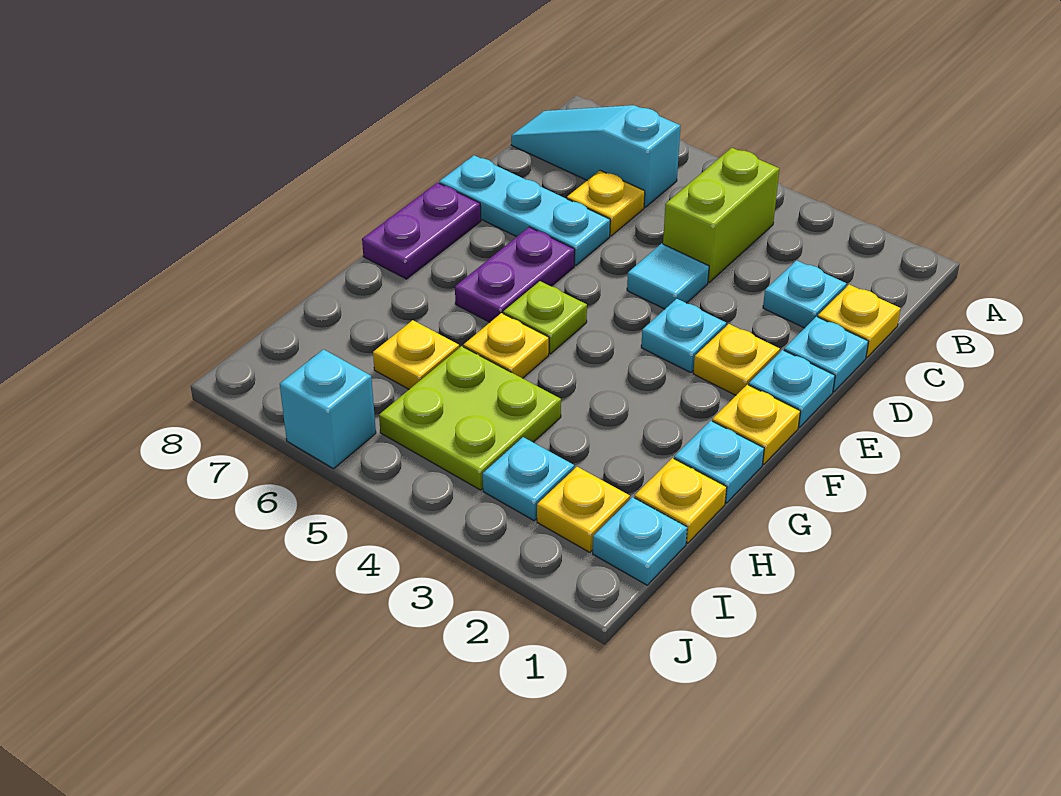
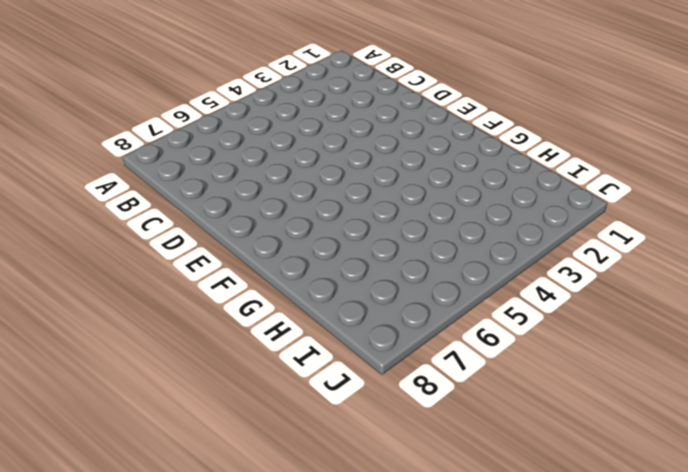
none -> lime 1x2 brick [663,148,779,282]
none -> cyan 1x3 slope [511,105,680,207]
none -> yellow 1x1 plate [818,285,901,357]

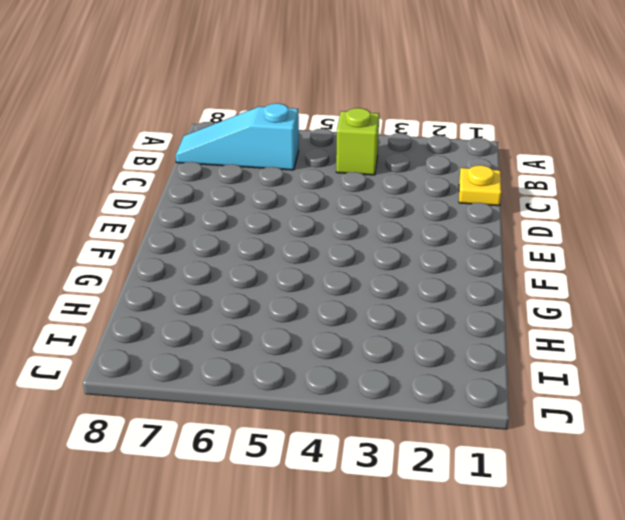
lime 1x1 brick [336,108,379,175] -> lime 1x2 brick [663,148,779,282]
none -> cyan 1x1 plate [763,260,846,328]
none -> yellow 1x1 plate [567,171,645,236]
none -> cyan 1x1 plate [784,317,868,392]

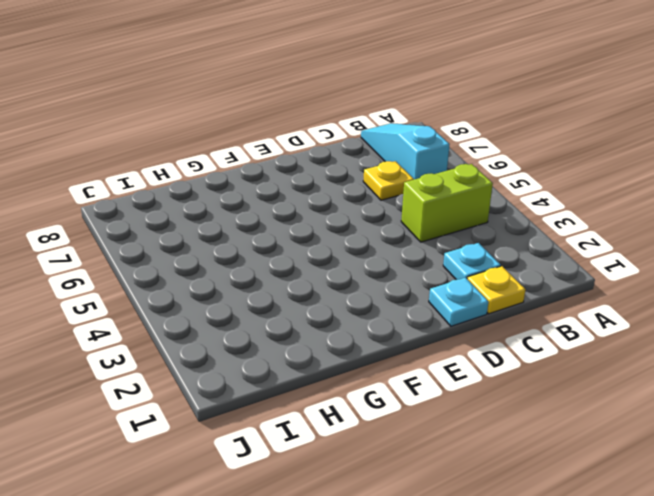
none -> cyan 1x1 tile [627,244,709,309]
none -> cyan 1x3 plate [439,155,610,265]
none -> cyan 1x1 plate [749,350,835,427]

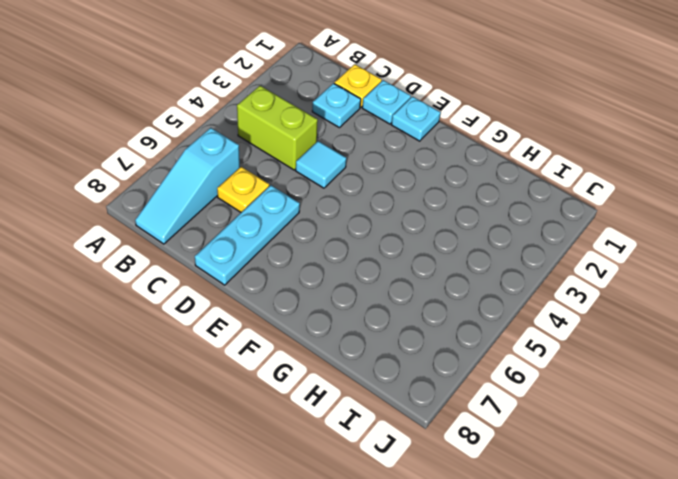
none -> yellow 1x1 plate [693,324,780,395]
none -> cyan 1x1 plate [641,299,726,373]
none -> purple 1x2 plate [455,227,575,322]

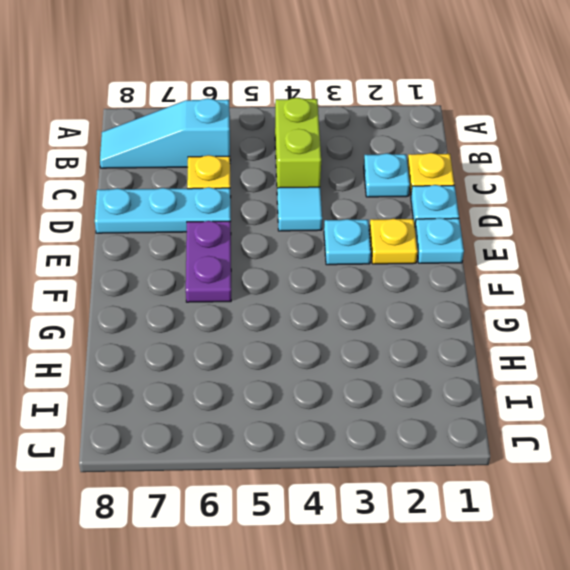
none -> purple 1x2 plate [362,183,481,279]
none -> yellow 1x1 plate [712,385,800,464]
none -> lime 1x1 plate [503,281,587,354]

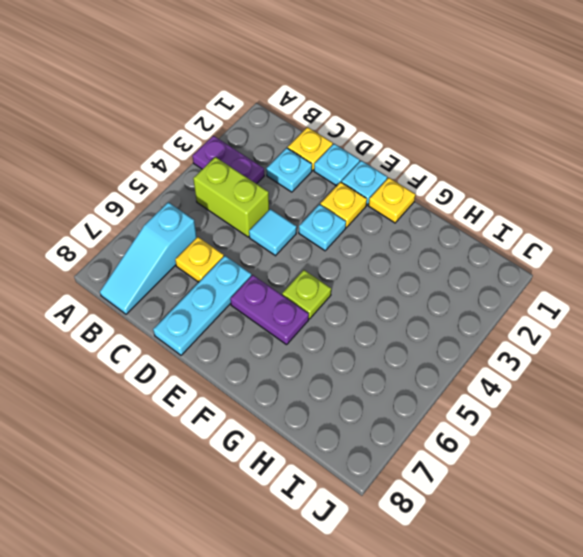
purple 1x2 plate [192,136,264,184] -> purple 1x2 plate moved to [362,183,481,279]
none -> cyan 1x1 plate [674,421,764,503]
none -> yellow 1x1 plate [464,313,549,378]
none -> yellow 1x1 plate [634,458,727,543]

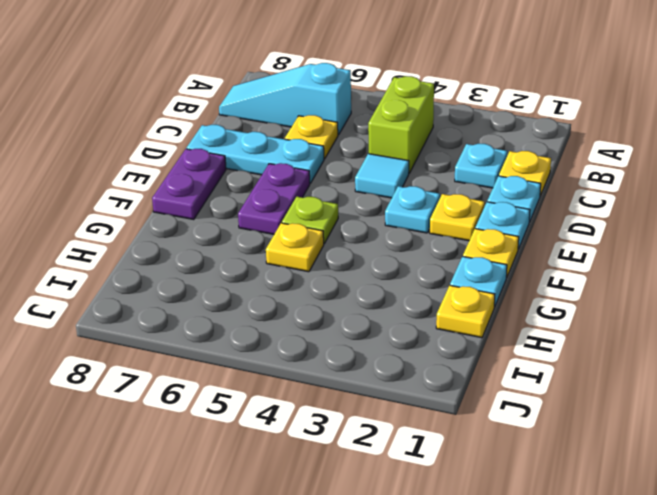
none -> lime 2x2 plate [379,346,561,490]
none -> yellow 1x1 plate [373,320,459,389]
none -> cyan 1x1 plate [593,497,687,585]

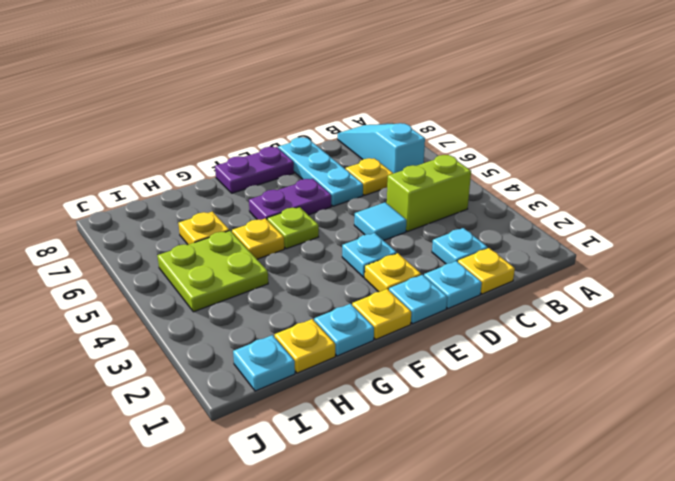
none -> yellow 1x1 plate [537,467,630,552]
none -> cyan 1x1 plate [483,437,574,520]
none -> cyan 1x1 brick [280,349,376,469]

